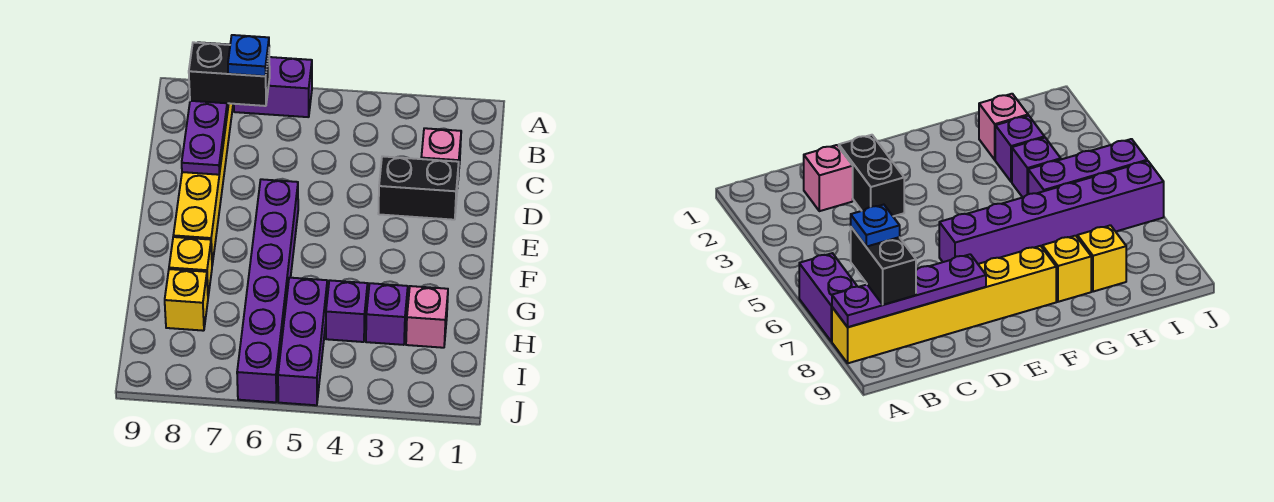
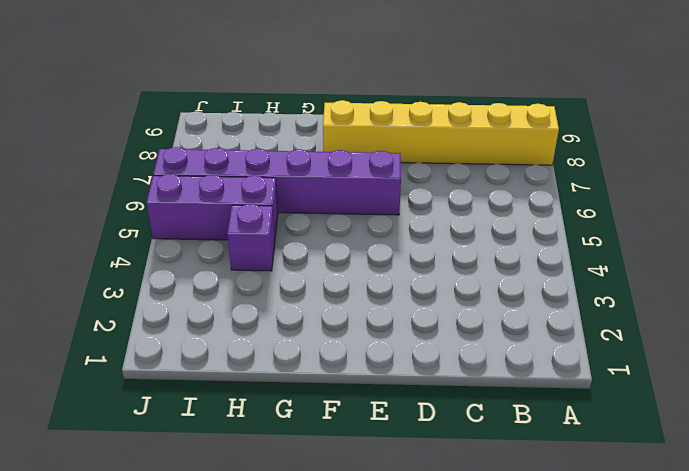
none -> purple 1x2 brick [234,57,312,117]
none -> pink 1x1 brick [421,128,461,177]
none -> black 1x2 brick [378,156,459,220]

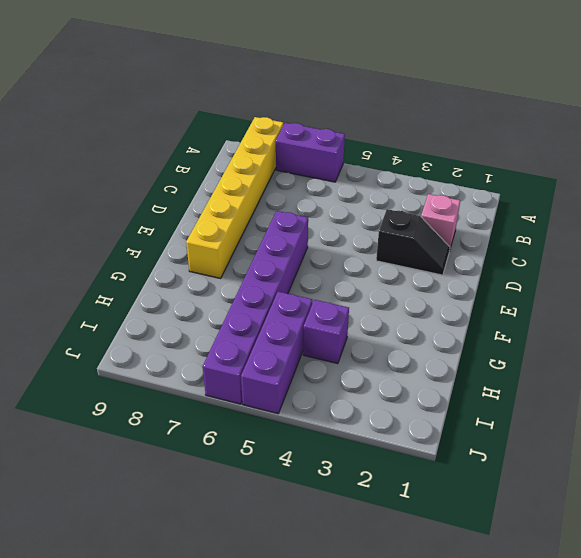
black 1x2 slope [376,209,450,275] -> black 1x2 brick [378,156,459,220]
none -> yellow 1x1 brick [169,237,212,296]
none -> pink 1x1 brick [406,286,448,348]
none -> purple 1x1 brick [366,283,408,345]

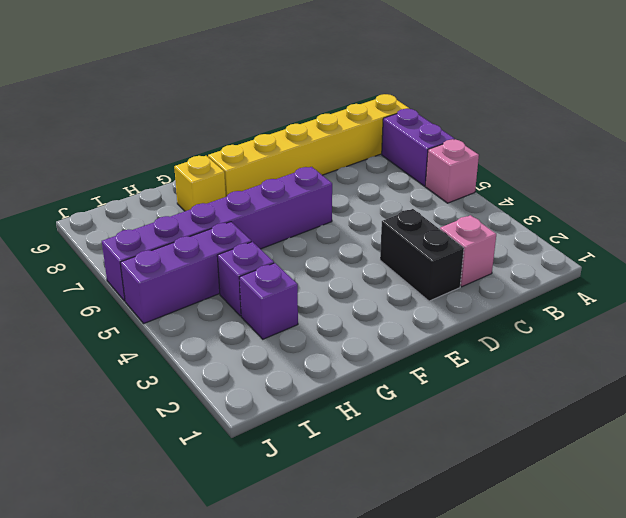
pink 1x1 brick [425,139,479,203] -> pink 1x1 brick moved to [406,286,448,348]
none -> yellow 1x1 brick [165,269,208,331]
none -> purple 1x4 plate [182,42,230,175]
none -> black 1x2 brick [189,42,270,106]

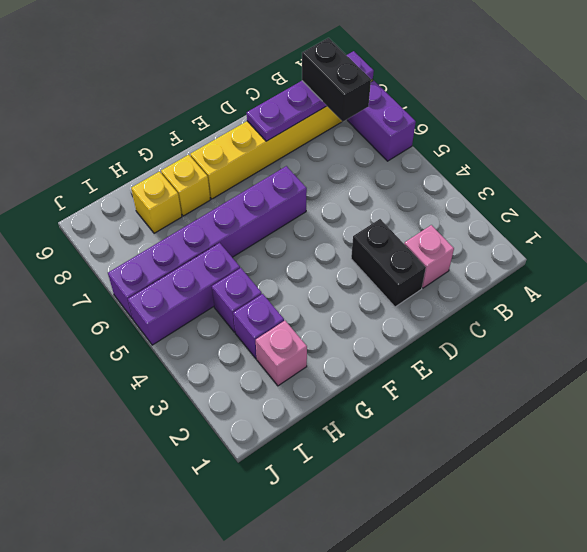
none -> blue 1x1 plate [228,35,269,76]

